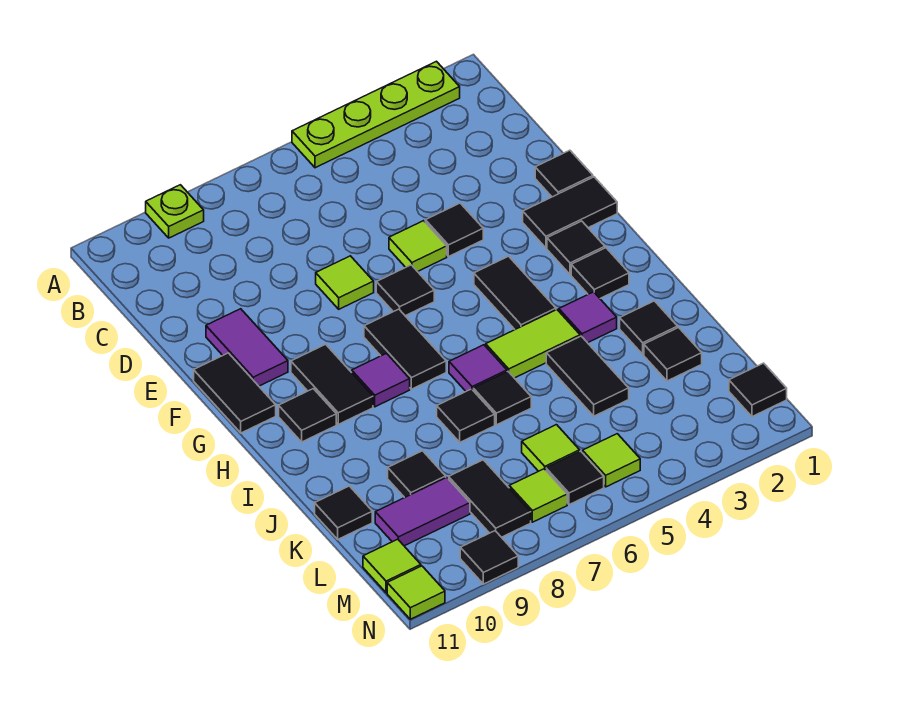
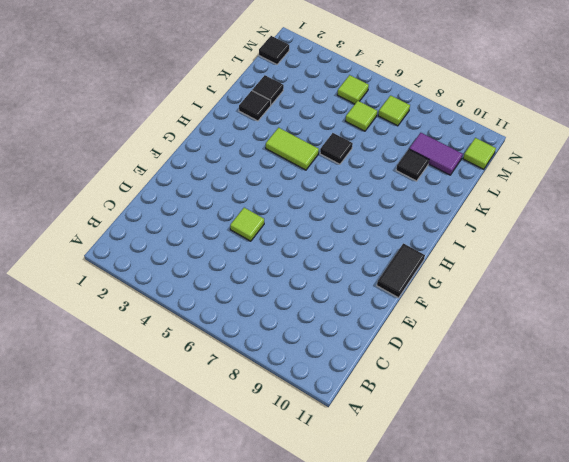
none -> lime 1x4 plate [292,61,460,168]
none -> lime 1x1 plate [146,185,204,238]
none -> black 1x1 tile [535,150,593,197]
none -> black 1x1 tile [425,203,483,257]

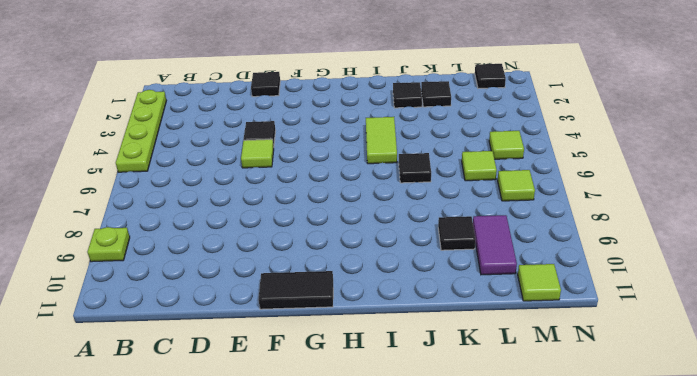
none -> lime 1x1 tile [316,256,374,309]
none -> purple 1x2 tile [206,309,288,386]
none -> black 1x2 tile [523,177,617,248]
none -> black 1x1 tile [376,265,434,316]

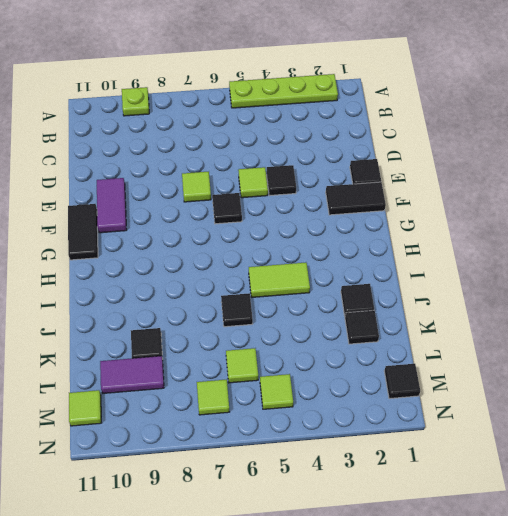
none -> black 1x1 tile [547,221,605,275]
none -> black 1x2 tile [474,256,556,329]
none -> black 1x2 tile [364,309,446,389]
none -> black 1x2 tile [291,344,373,424]

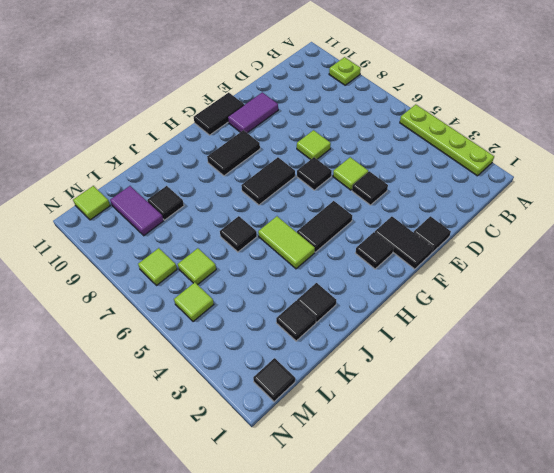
none -> black 1x1 tile [571,248,629,298]
none -> purple 1x1 tile [352,353,410,407]
none -> black 1x1 tile [279,389,336,442]
none -> purple 1x1 tile [559,292,617,343]

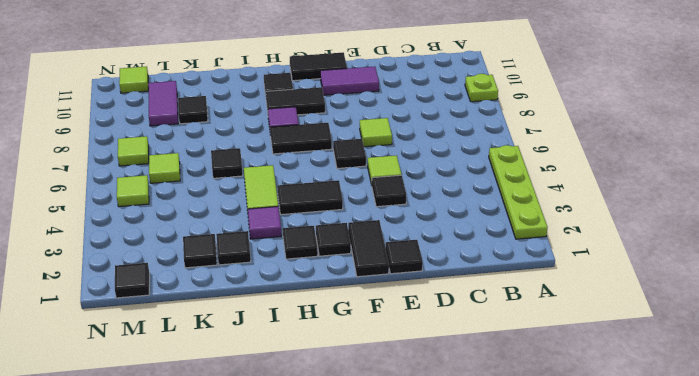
none -> purple 1x1 tile [449,345,507,391]
none -> black 1x2 tile [546,336,629,416]
none -> black 1x1 tile [437,389,495,442]
none -> black 1x1 tile [315,486,372,539]

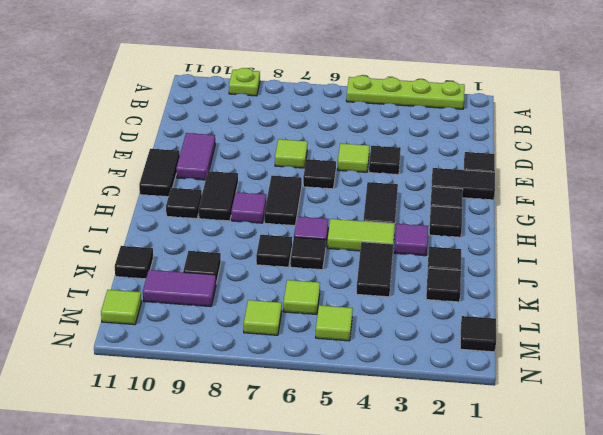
none -> black 1x2 tile [449,460,531,537]
none -> black 1x1 tile [546,451,604,505]
none -> black 1x1 tile [460,531,518,584]
none -> lime 1x1 tile [387,566,445,619]

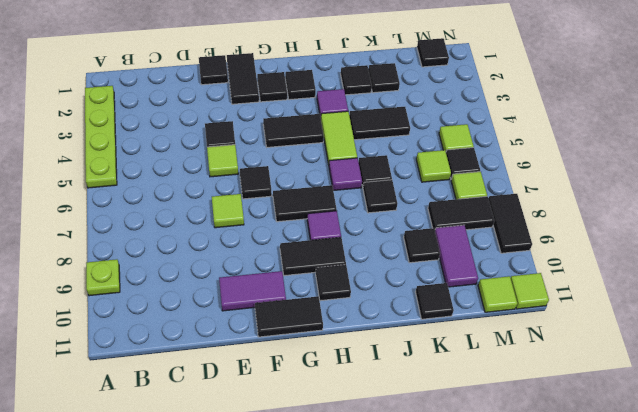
black 1x2 tile [488,194,532,253] -> black 1x1 tile [460,531,518,584]

